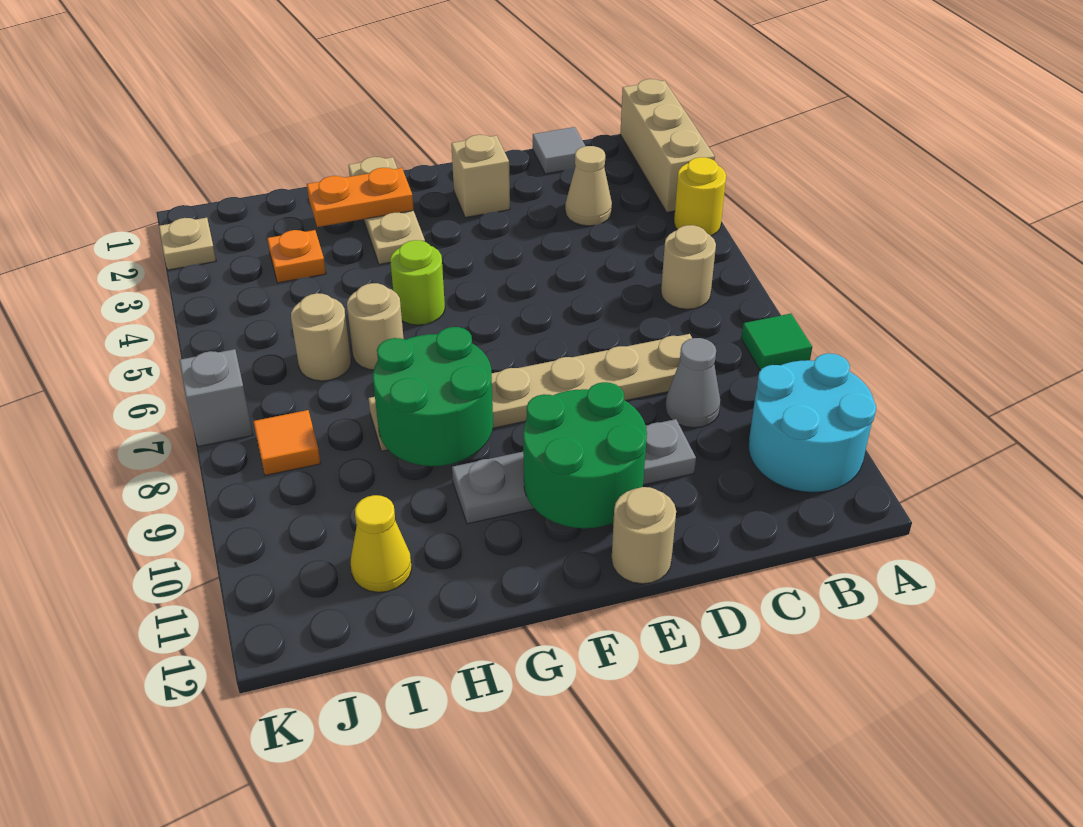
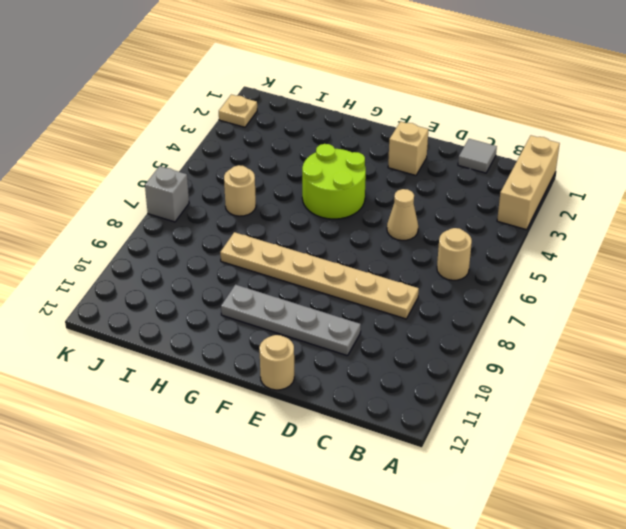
tan 1x1 cone [387,189,418,240] -> tan 1x1 cone moved to [565,146,612,226]
lime 2x2 round brick [302,144,366,219] -> lime 1x1 round brick [390,240,445,325]
none -> yellow 1x1 round brick [674,157,726,236]
none -> green 1x1 tile [741,314,812,370]
none -> cyan 2x2 round brick [749,353,876,492]

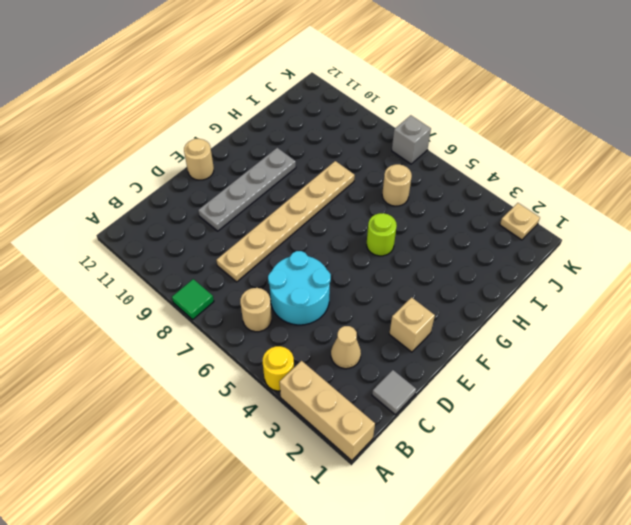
cyan 2x2 round brick [268,251,331,325] -> cyan 2x2 round brick moved to [749,353,876,492]
none -> grey 1x1 cone [665,338,720,428]
none -> tan 1x3 plate [348,157,425,264]
none -> tan 1x1 round brick [347,283,404,370]

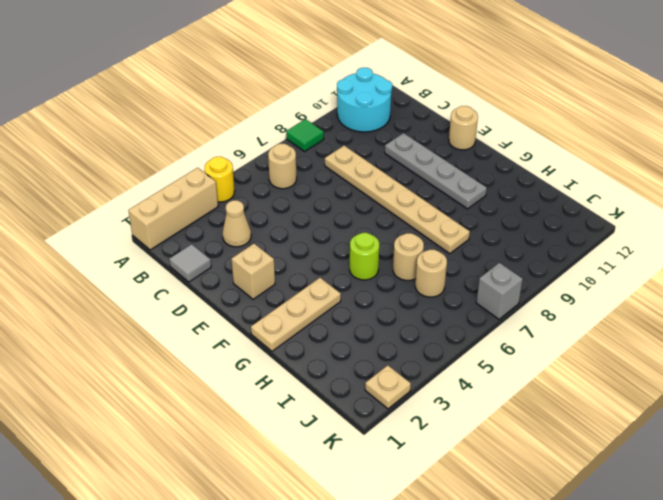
none -> grey 1x1 cone [665,338,720,428]
none -> orange 1x1 plate [267,230,326,283]
none -> yellow 1x1 cone [351,495,412,592]

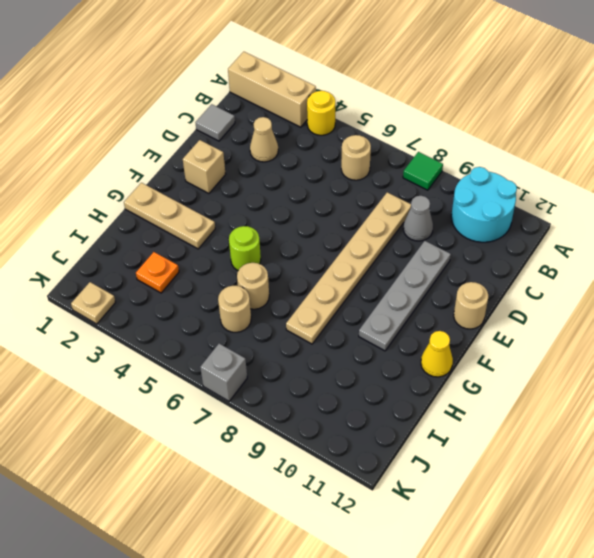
yellow 1x1 cone [421,331,453,377] -> yellow 1x1 cone moved to [351,495,412,592]
none -> orange 1x1 tile [253,410,321,475]
none -> green 2x2 round brick [523,382,647,528]
none -> orange 1x2 plate [307,168,414,227]

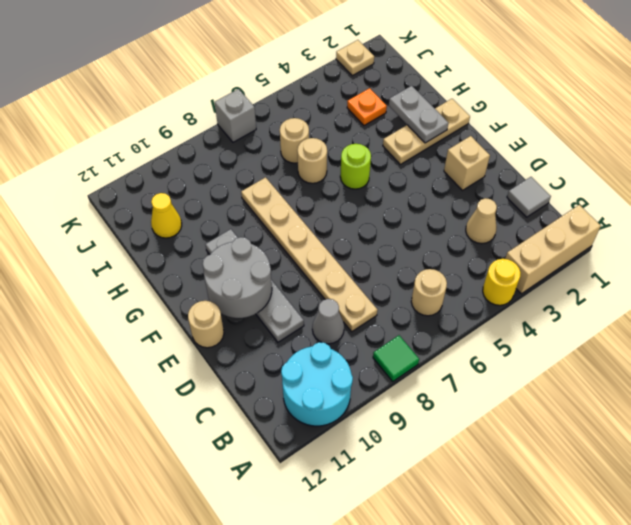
grey 2x2 round brick [203,237,272,318] -> green 2x2 round brick [523,382,647,528]
grey 1x2 plate [389,86,448,143] -> orange 1x2 plate [307,168,414,227]
none -> orange 1x1 tile [253,410,321,475]
none -> green 2x2 round brick [373,327,493,466]

